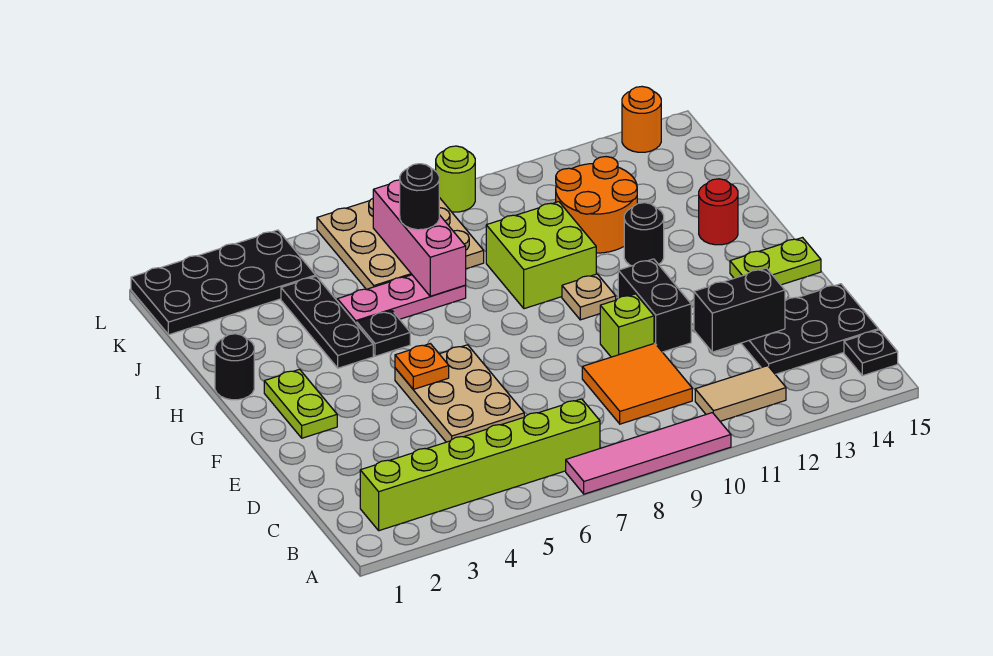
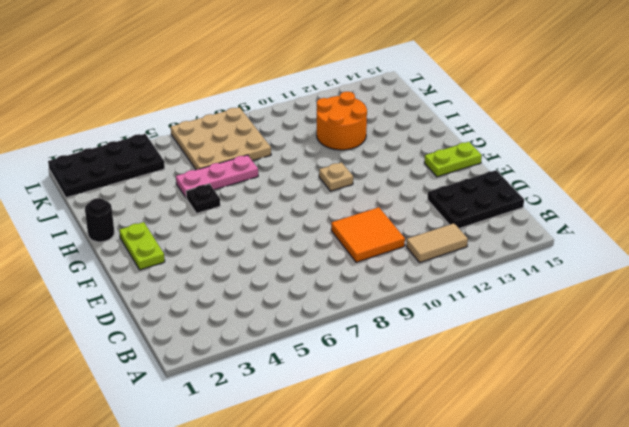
none -> pink 1x4 tile [566,413,731,494]
none -> lime 1x6 brick [360,399,600,531]
none -> black 1x1 plate [844,330,898,376]

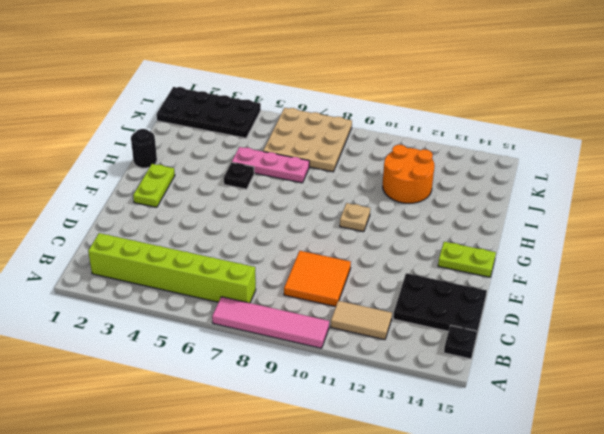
none -> tan 2x3 plate [395,345,524,442]
none -> lime 1x1 brick [600,294,654,357]
none -> black 1x2 brick [618,259,691,352]

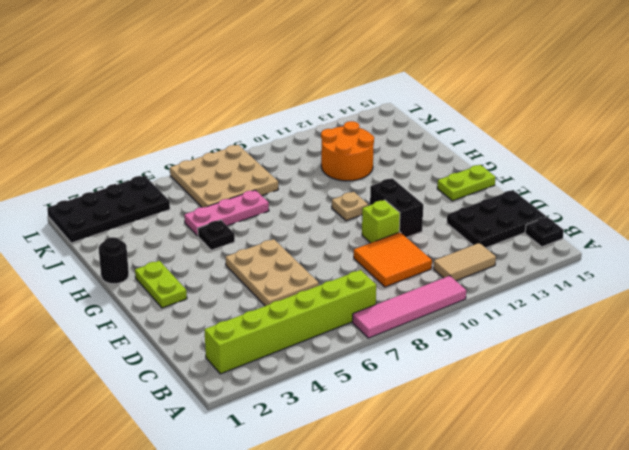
none -> black 1x3 plate [281,276,373,368]
none -> lime 2x2 brick [486,202,596,309]
none -> black 1x1 round brick [624,203,664,266]

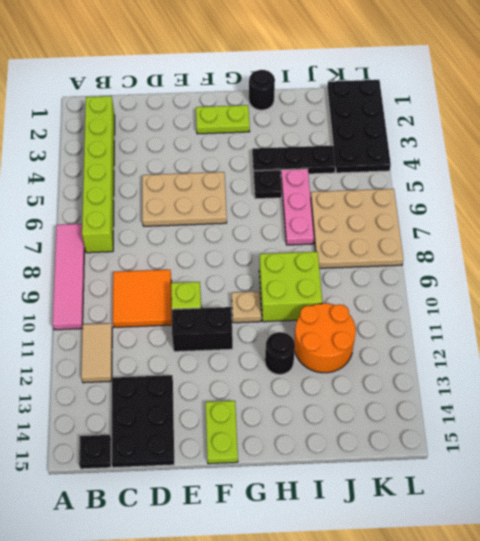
none -> red 1x1 round brick [699,179,738,245]
none -> lime 1x1 round brick [436,146,475,212]
none -> orange 1x1 round brick [622,87,661,152]

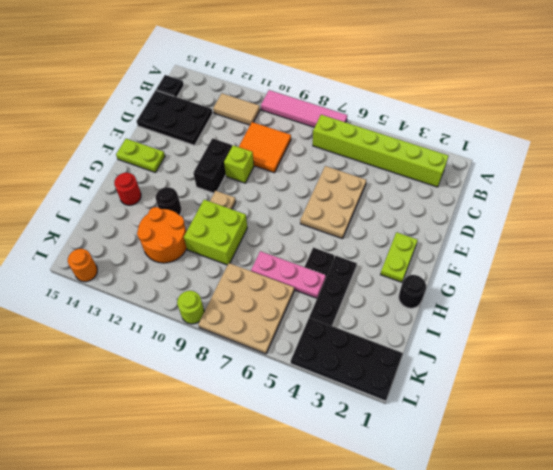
none -> black 1x2 brick [694,268,785,352]
none -> orange 1x1 plate [395,344,449,389]
none -> pink 1x3 brick [373,180,466,296]

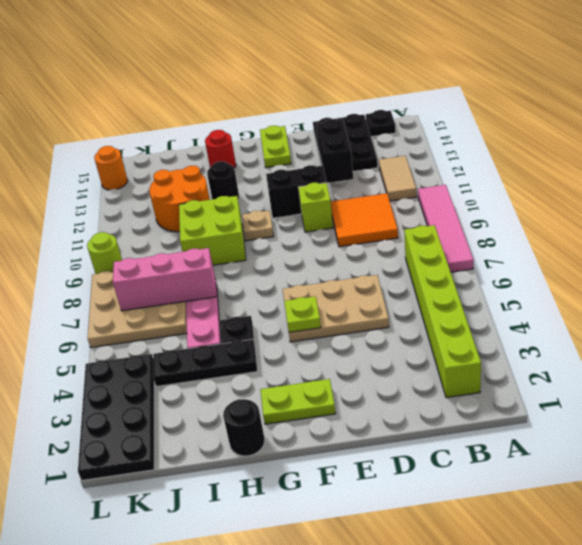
lime 1x1 plate [284,296,321,332] -> orange 1x1 plate [395,344,449,389]
none -> black 1x1 round brick [400,164,439,230]

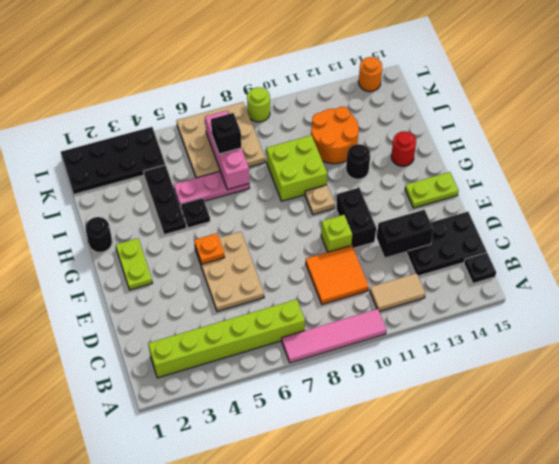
black 1x1 brick [211,113,241,154] -> black 1x1 round brick [400,164,439,230]

